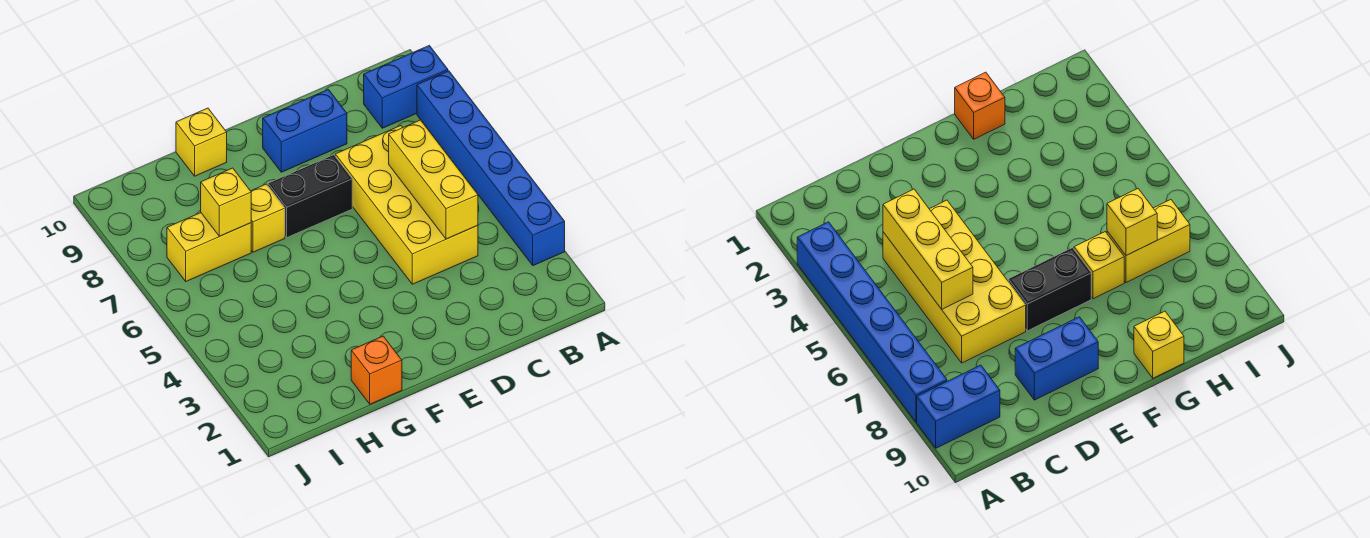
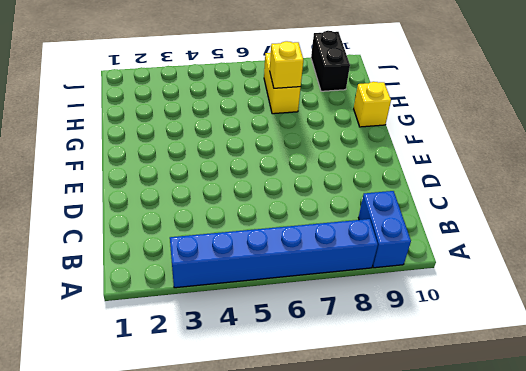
black 1x2 brick [311,31,350,91] -> black 1x2 brick moved to [268,155,352,237]
none -> yellow 2x4 brick [335,126,478,284]
none -> blue 1x2 brick [263,89,347,172]

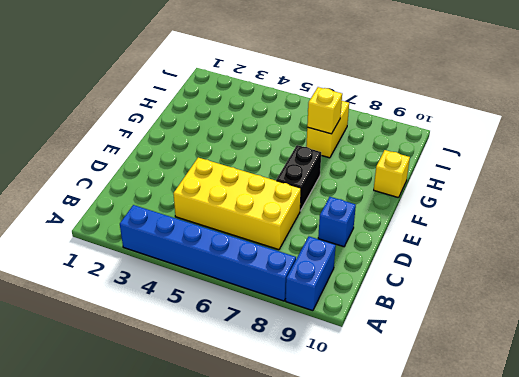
blue 1x1 brick [318,197,356,247] -> blue 1x2 brick [263,89,347,172]
none -> orange 1x1 brick [351,336,402,404]
none -> yellow 1x1 brick [251,184,285,252]

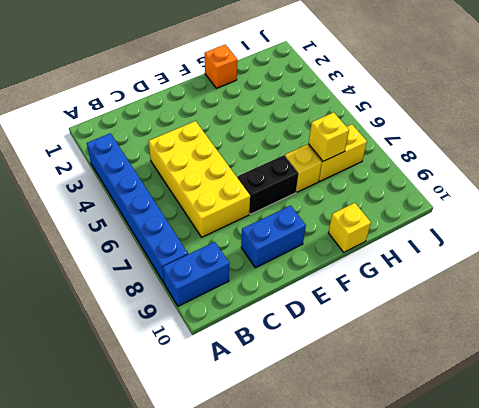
none -> yellow 1x3 brick [389,120,478,239]

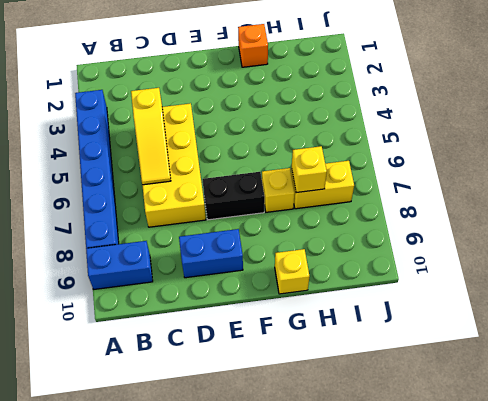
yellow 1x3 slope [131,88,171,185] -> yellow 1x3 brick [389,120,478,239]

